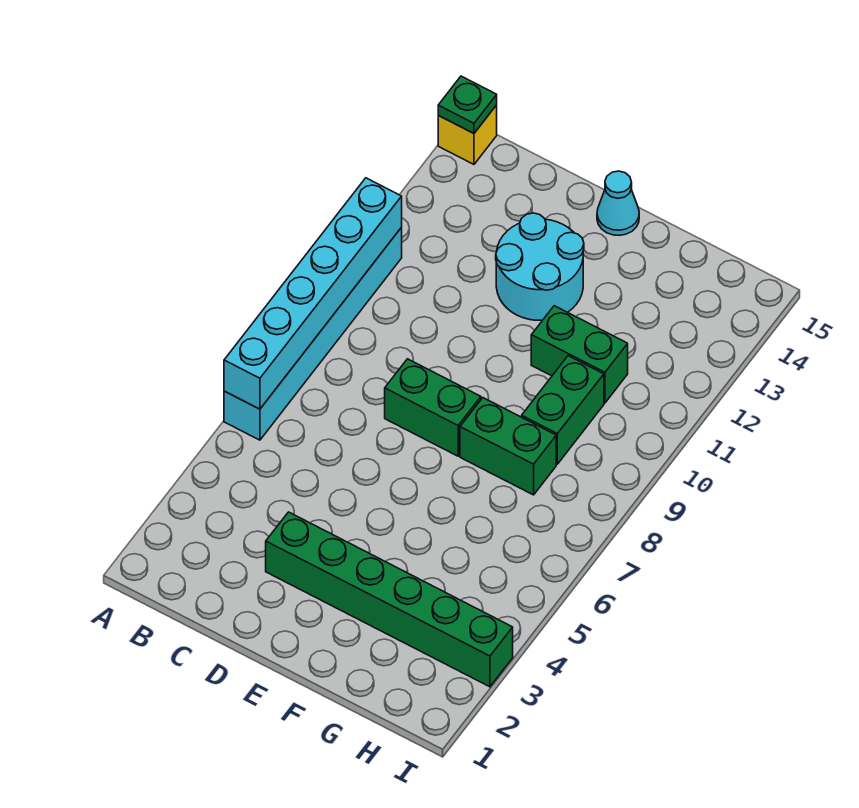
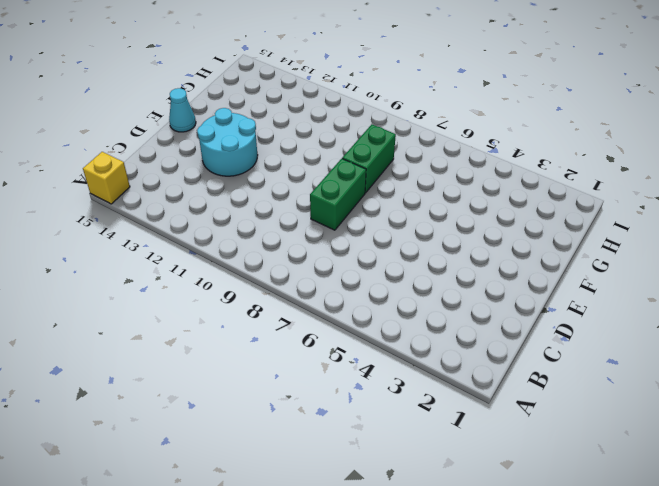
none -> cyan 1x6 brick [224,228,402,440]
none -> green 1x6 brick [266,512,513,687]

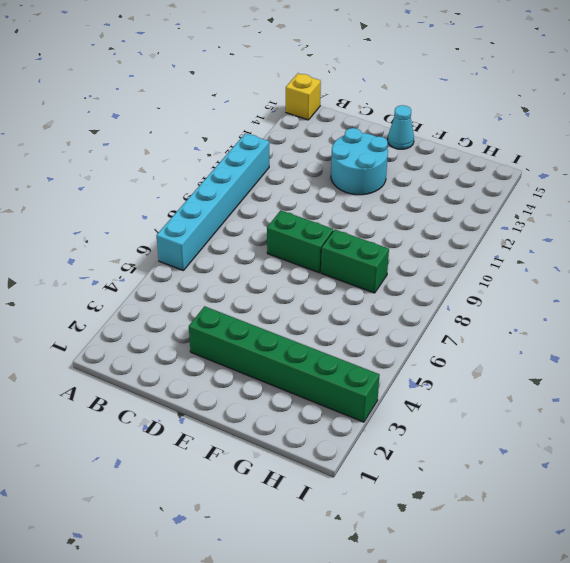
none -> green 1x2 brick [531,306,628,403]
none -> green 1x2 brick [522,356,604,464]

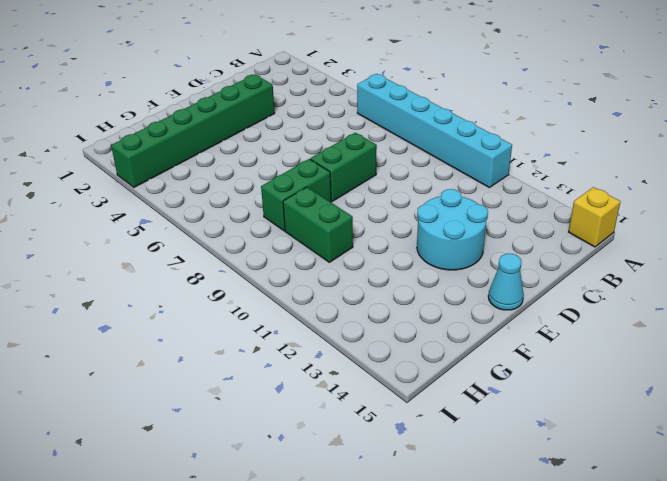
none -> green 1x2 brick [531,306,628,403]
none -> cyan 1x6 brick [224,178,402,409]

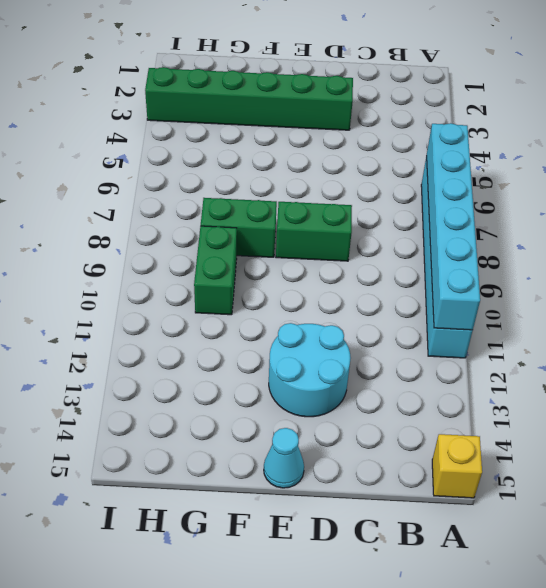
none -> green 1x2 brick [531,306,628,403]
none -> green 1x1 plate [438,76,497,133]

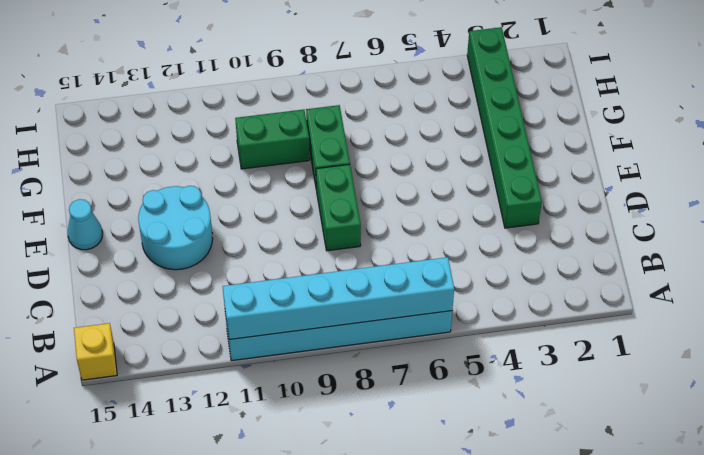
none -> green 1x2 brick [531,306,628,403]
none -> green 1x1 plate [438,76,497,133]

